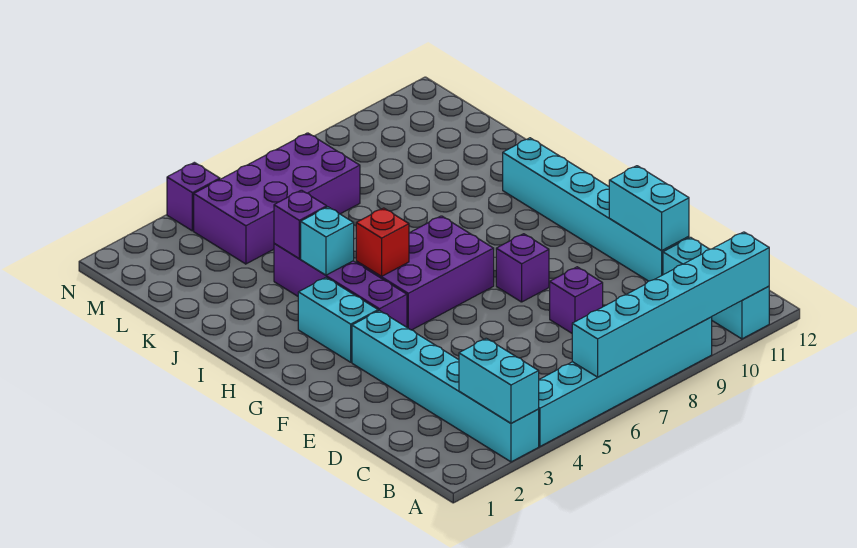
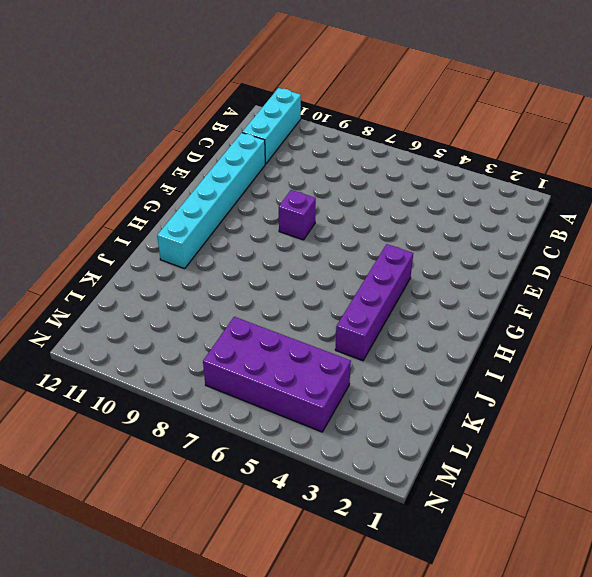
none -> cyan 1x6 brick [352,311,539,462]
none -> cyan 1x6 brick [539,317,712,446]
none -> purple 1x1 brick [550,267,603,333]

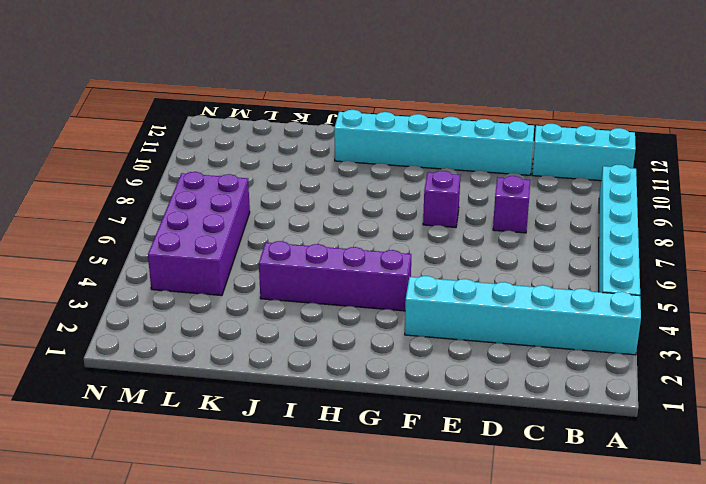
none -> cyan 1x2 brick [298,278,378,362]
none -> purple 2x3 brick [356,216,494,330]
none -> purple 1x1 brick [167,162,220,231]

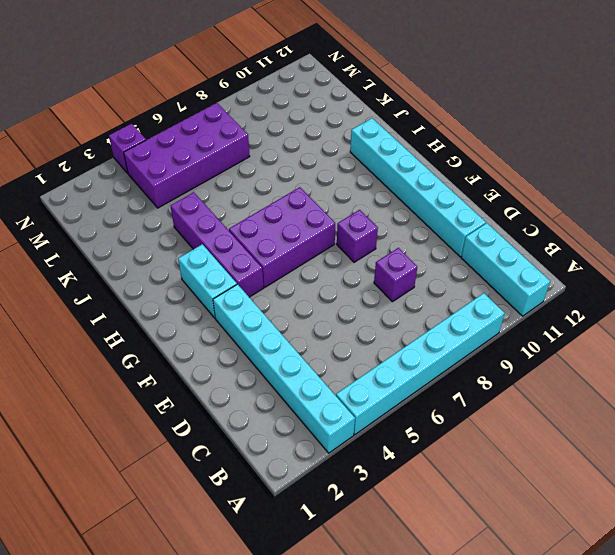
none -> cyan 1x2 brick [459,338,539,423]
none -> cyan 1x6 brick [572,232,769,377]
none -> cyan 1x2 brick [609,166,689,251]

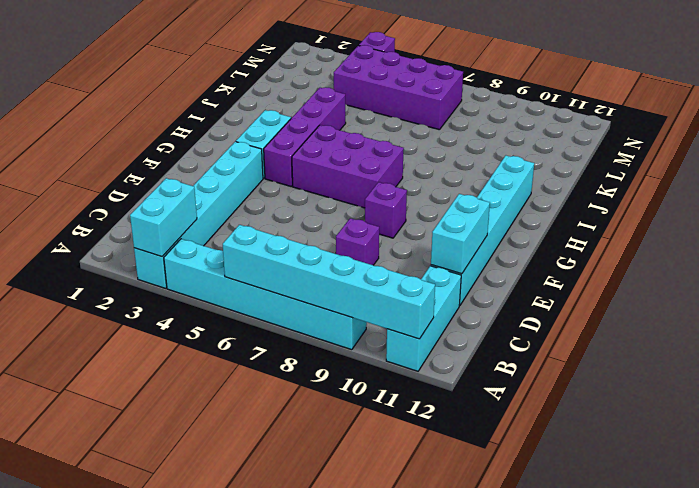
none -> red 1x1 brick [356,208,409,276]
none -> cyan 1x1 brick [301,207,354,275]
none -> purple 1x1 brick [274,190,327,258]

